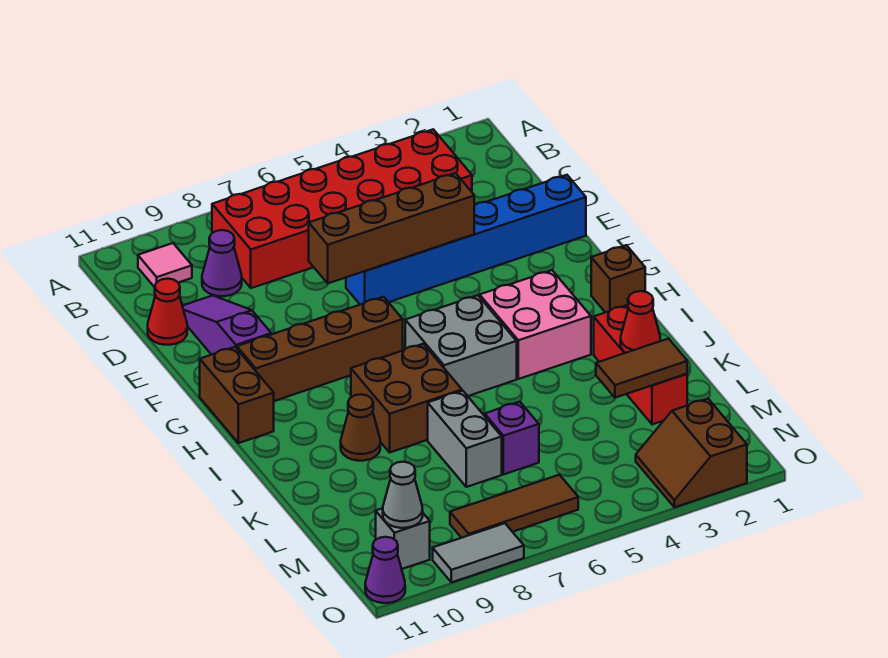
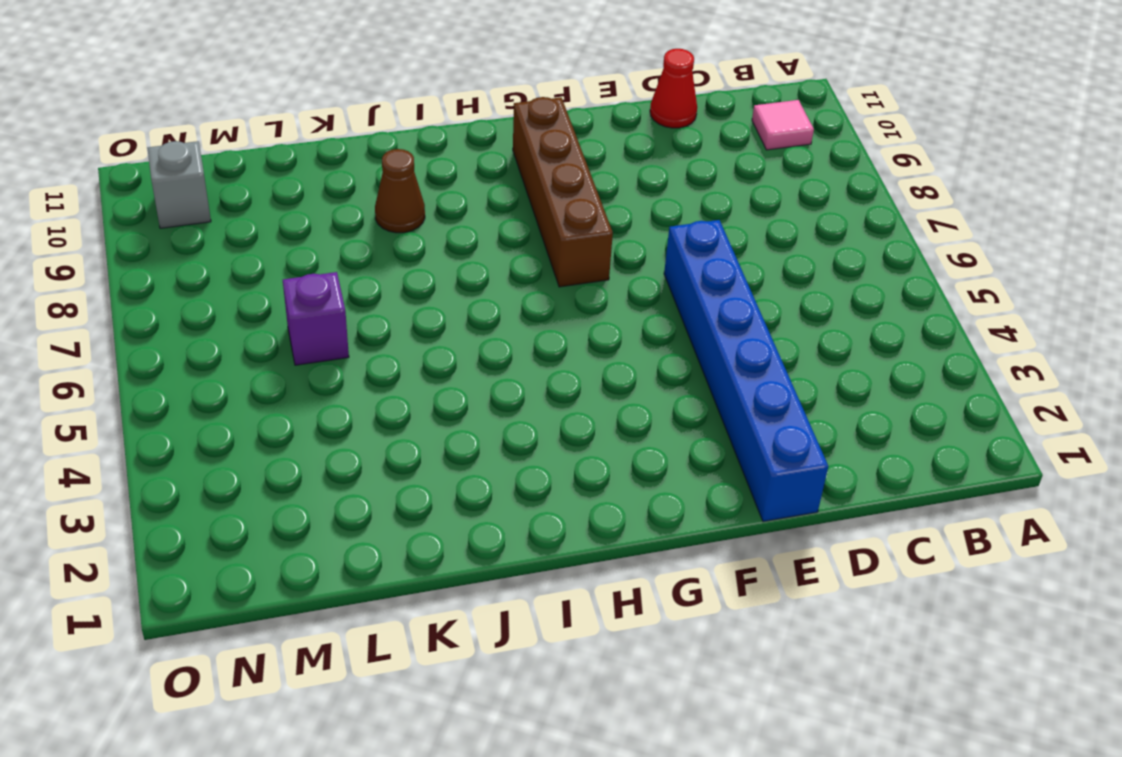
none -> red 2x6 brick [212,129,472,288]
none -> purple 1x1 cone [202,230,242,296]
none -> purple 1x3 slope [183,296,271,355]

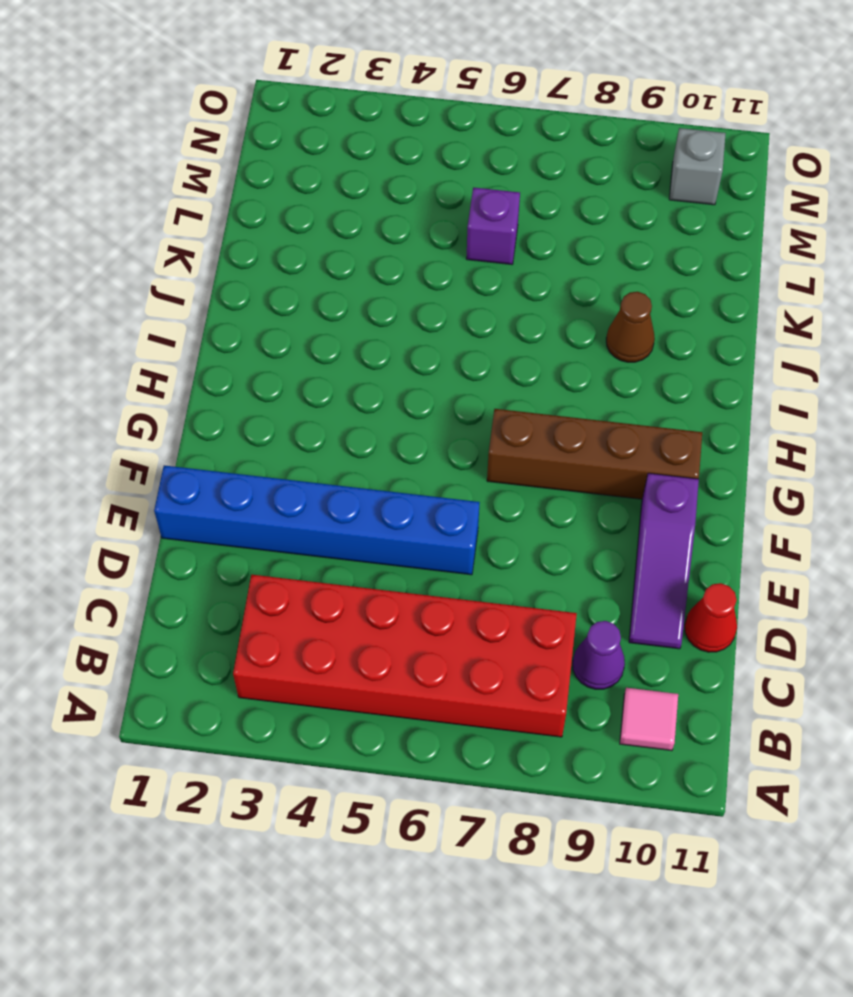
none -> brown 1x2 brick [200,347,274,443]
none -> brown 1x1 brick [591,245,645,312]
none -> pink 2x2 brick [480,270,591,379]

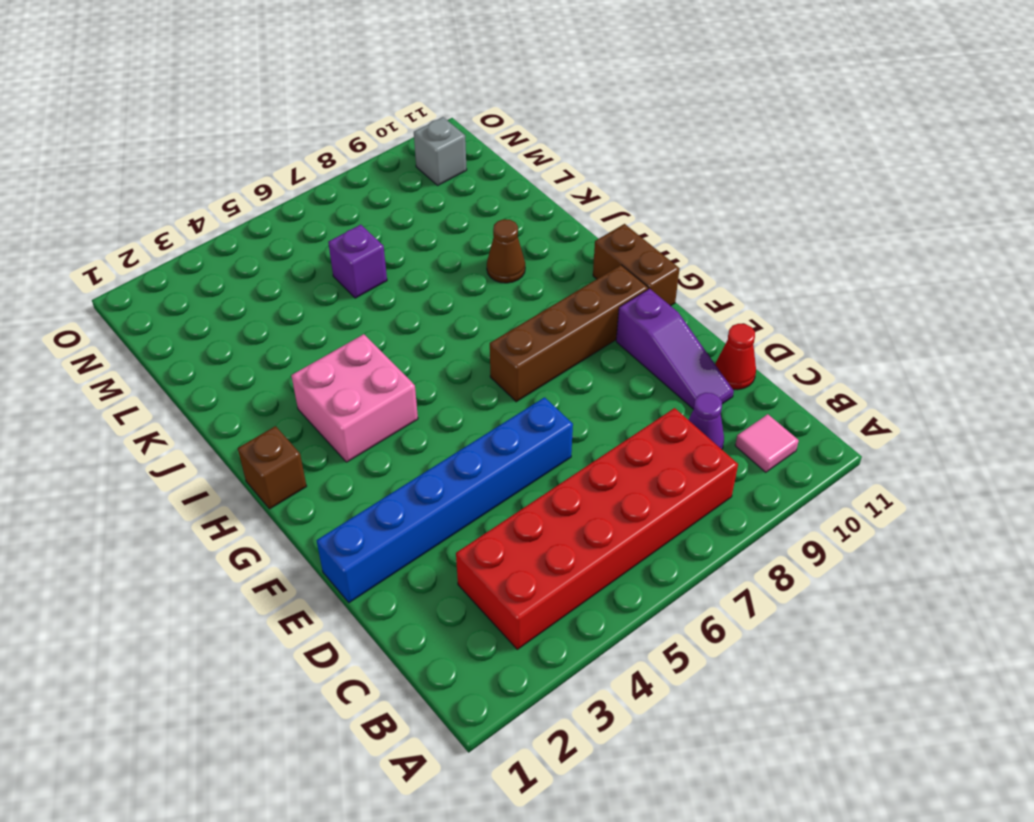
none -> grey 2x2 brick [405,295,517,396]
none -> brown 2x2 brick [351,344,462,452]
none -> red 1x3 brick [594,305,687,424]

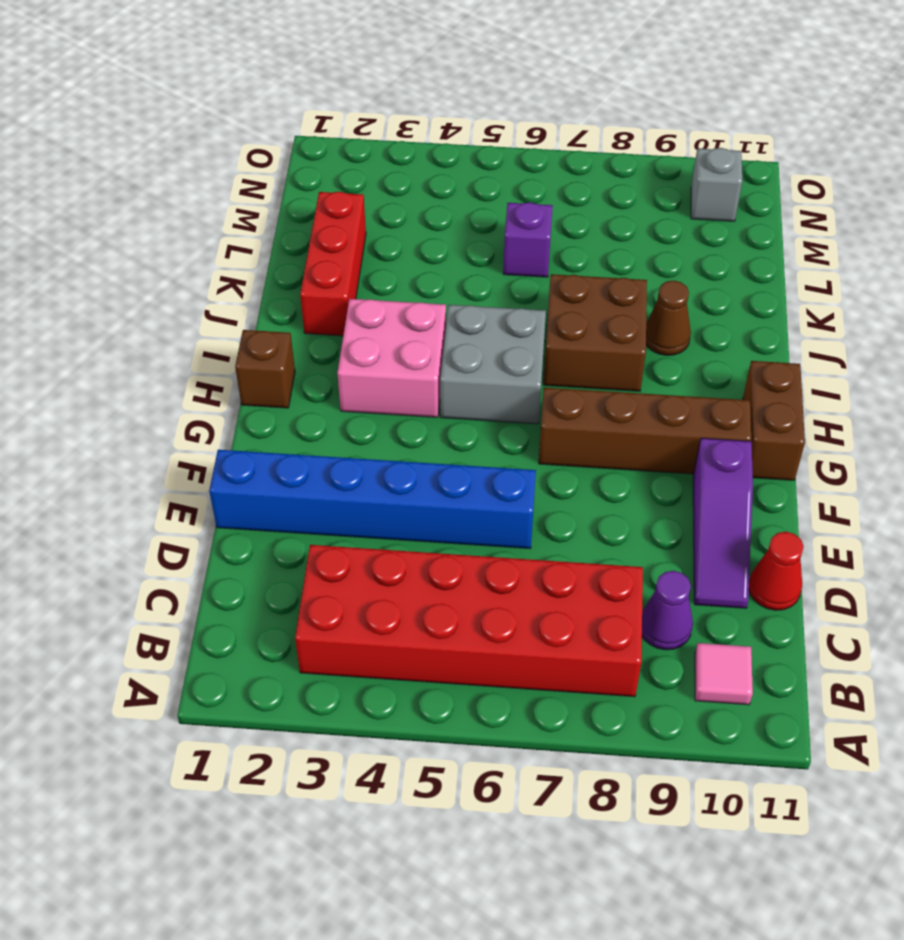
none -> grey 1x2 brick [428,391,502,487]
none -> brown 2x2 slope [636,399,747,507]
none -> brown 1x3 tile [450,475,578,538]

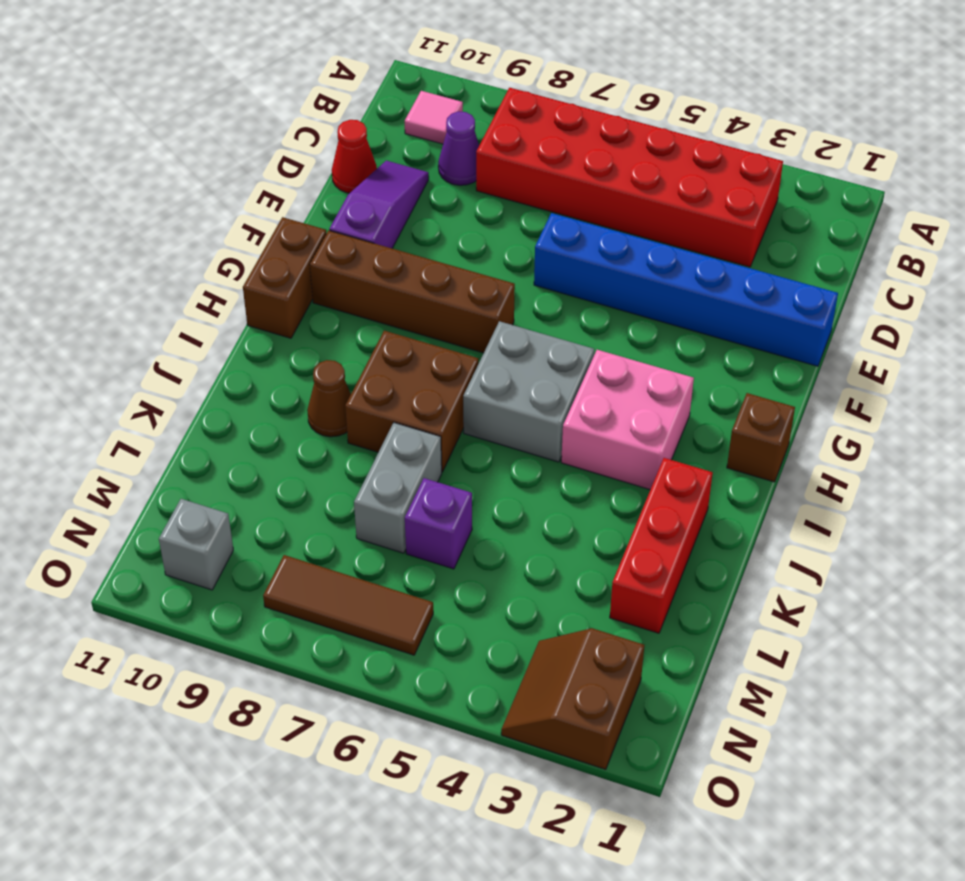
none -> grey 1x2 tile [433,523,524,582]
none -> purple 1x1 cone [365,537,405,603]
none -> brown 1x4 brick [309,173,474,283]

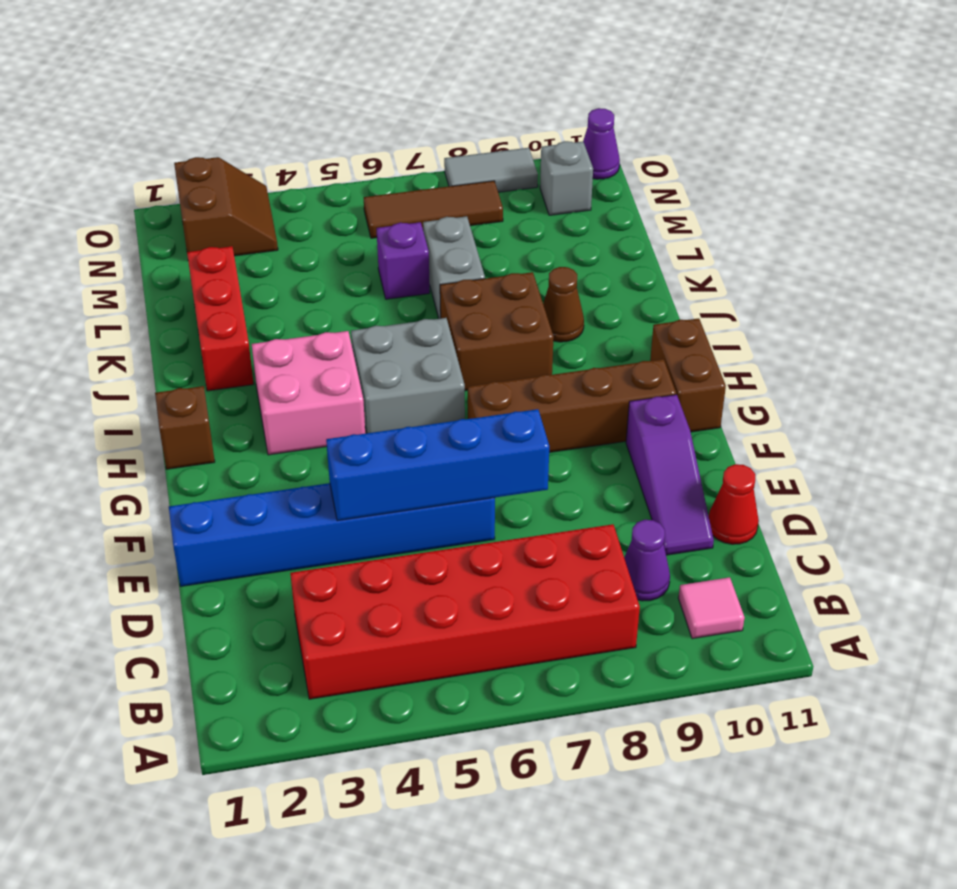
blue 1x4 brick [326,409,549,521] -> brown 1x4 brick [309,173,474,283]
none -> red 1x1 cone [621,291,660,353]
none -> brown 1x2 tile [596,339,687,398]
none -> grey 1x1 cone [383,462,423,528]

